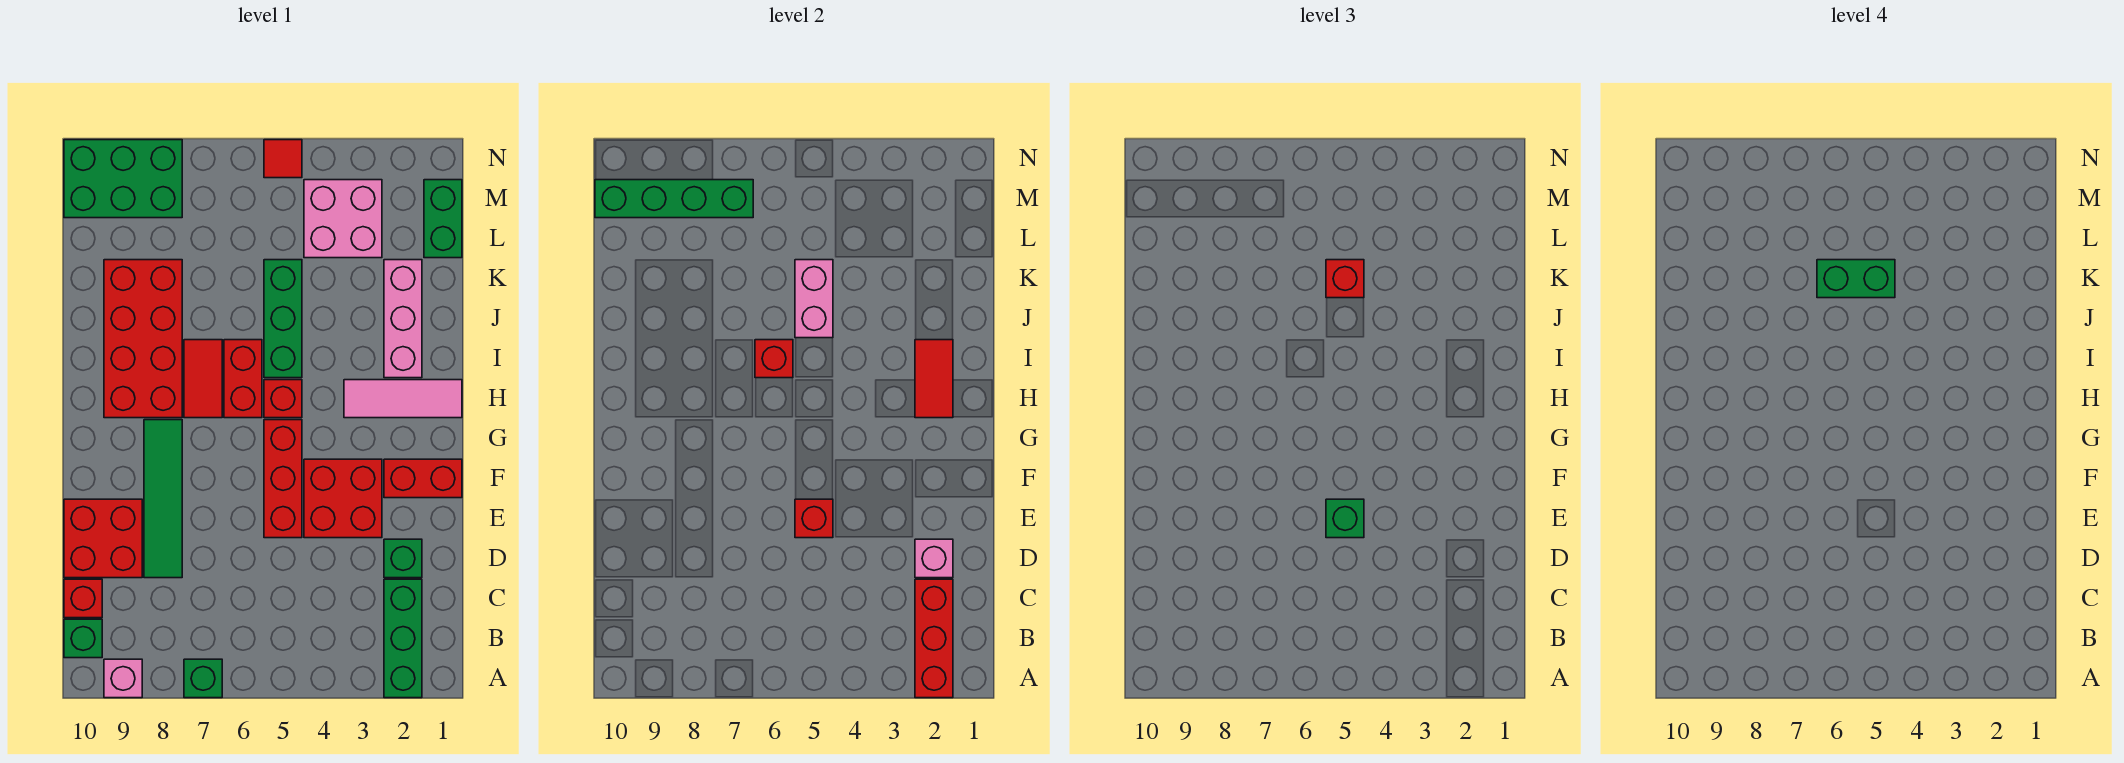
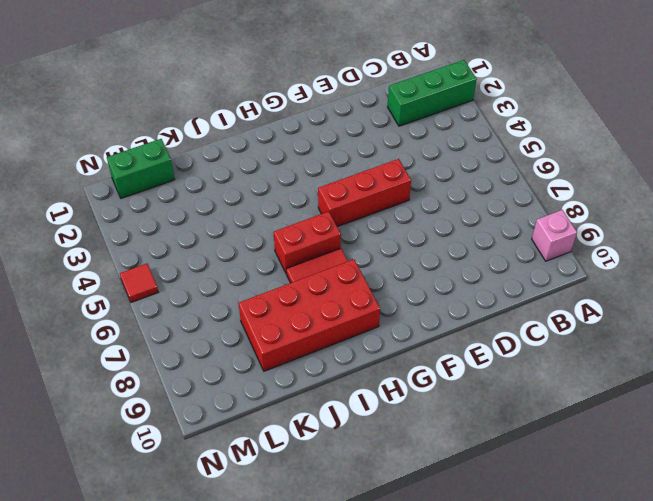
none -> green 1x1 brick [184,659,222,698]
none -> green 1x1 brick [64,619,102,658]
none -> red 1x1 brick [64,579,102,618]
none -> green 1x1 brick [384,539,422,578]

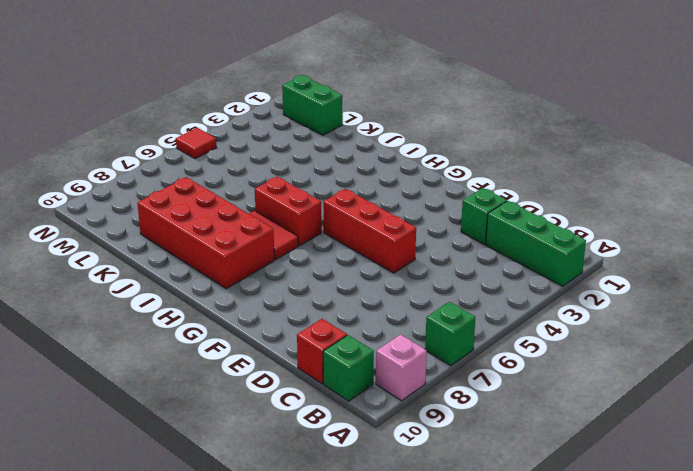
none -> green 1x4 tile [144,420,182,578]
none -> red 2x2 brick [64,499,142,578]
none -> red 2x2 brick [304,459,382,538]
none -> red 1x2 brick [384,459,462,498]

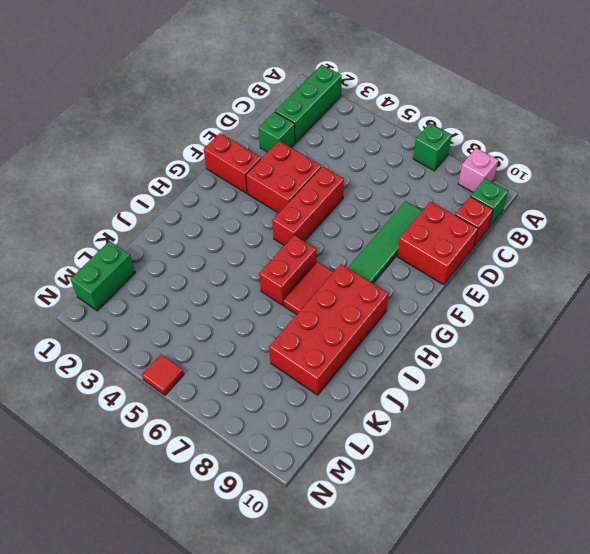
none -> pink 1x3 tile [344,380,462,418]
none -> red 1x1 brick [264,380,302,418]
none -> pink 1x3 brick [384,260,422,378]
none -> green 1x3 brick [264,260,302,378]

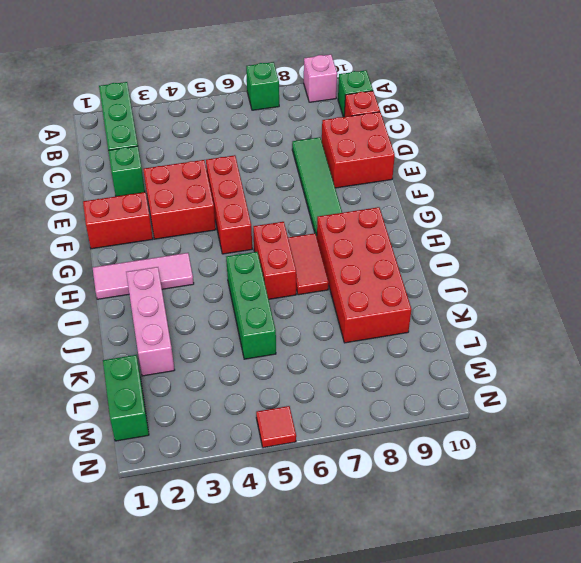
none -> red 1x1 brick [264,380,302,418]
none -> pink 2x2 brick [304,180,382,258]
none -> green 2x3 brick [64,140,182,218]
none -> red 1x3 brick [915,579,953,698]

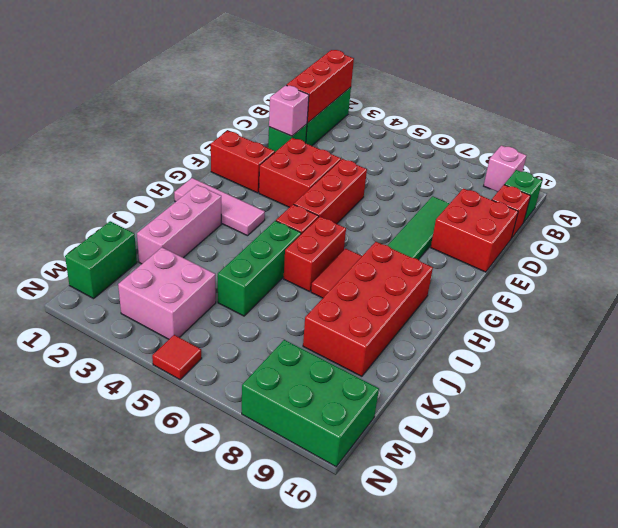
none -> green 1x1 brick [184,659,222,698]
none -> red 1x1 brick [795,499,833,538]
none -> red 1x2 tile [915,340,953,418]
none -> red 1x1 brick [755,340,793,378]

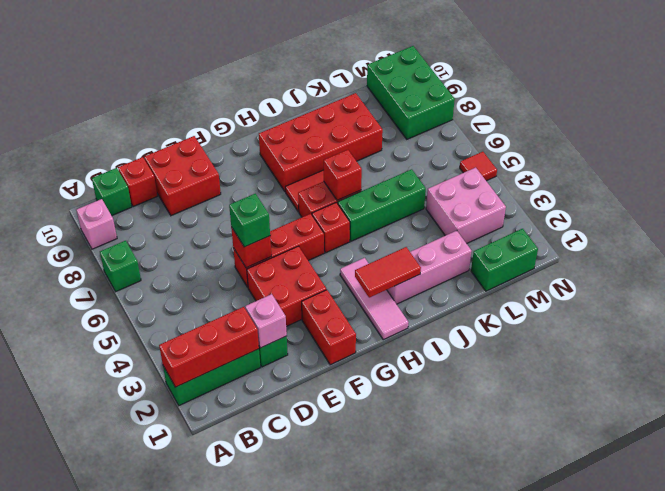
none -> green 1x4 tile [144,420,182,578]
none -> pink 1x2 brick [795,260,833,338]
none -> green 1x4 brick [595,180,753,218]
none -> red 1x1 brick [1326,260,1364,298]

